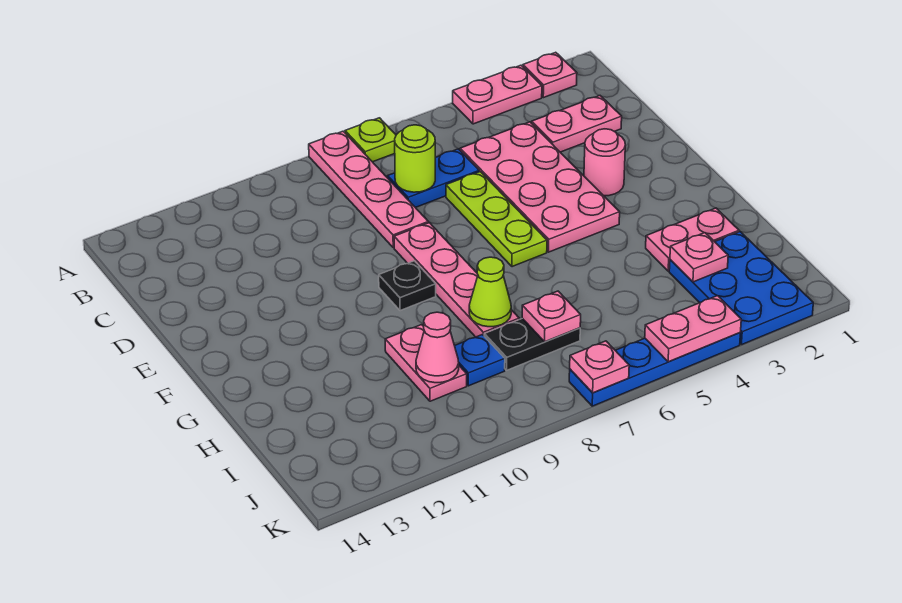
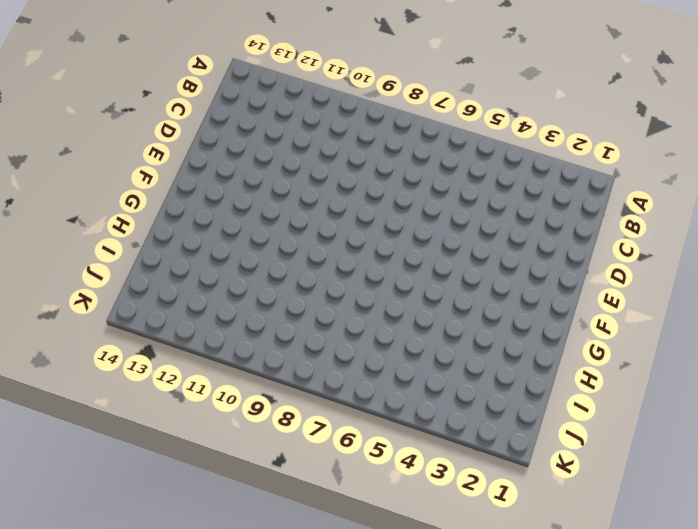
none -> pink 1x1 plate [523,52,577,98]
none -> pink 1x2 plate [453,65,542,124]
none -> lime 1x1 plate [345,118,396,162]

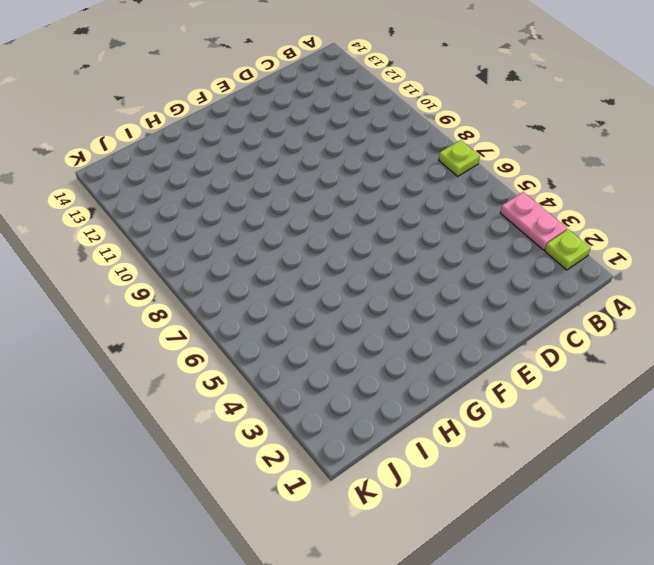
lime 1x1 plate [545,229,591,270] -> pink 1x1 plate [523,52,577,98]
none -> pink 1x4 plate [309,131,428,248]
none -> pink 1x2 plate [532,96,622,152]
none -> pink 2x4 plate [460,122,620,252]

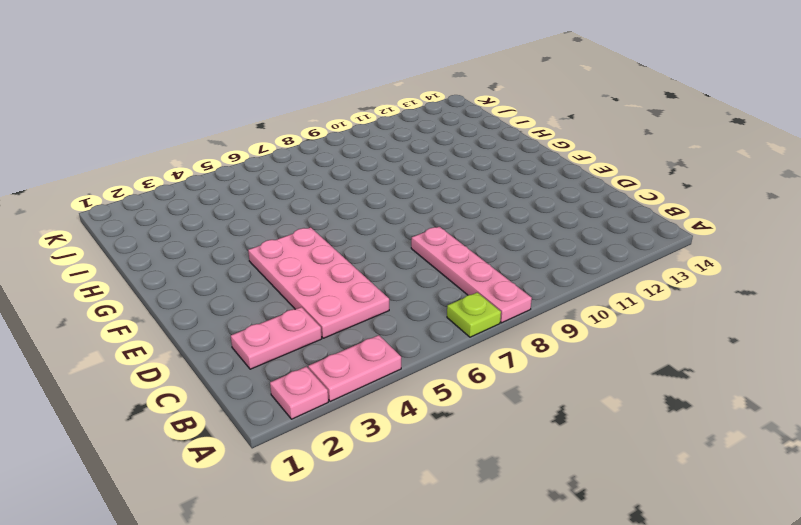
none -> blue 1x2 plate [388,149,479,208]
none -> lime 1x3 plate [446,172,547,267]
none -> pink 1x1 round brick [584,129,625,196]

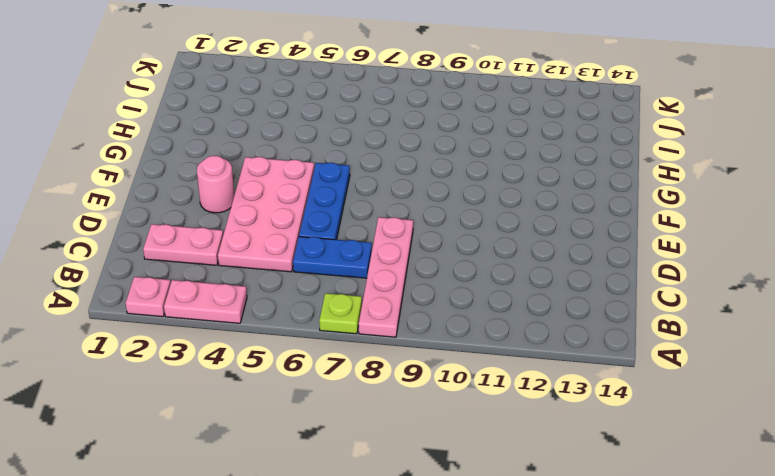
blue 1x3 plate [299,163,350,240] -> lime 1x3 plate [446,172,547,267]
none -> pink 1x4 plate [394,223,519,337]
none -> black 1x1 plate [379,261,436,311]
none -> pink 1x2 plate [646,208,739,271]

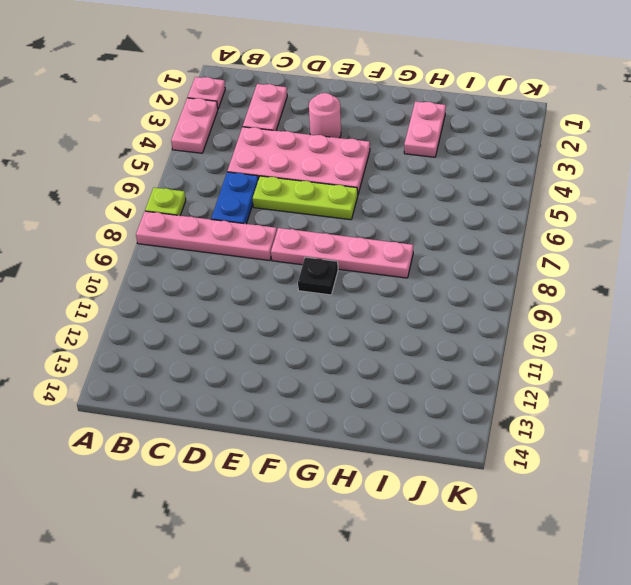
none -> pink 1x2 plate [385,325,467,401]
none -> blue 2x3 plate [669,232,813,344]
none -> black 1x2 plate [484,318,580,370]

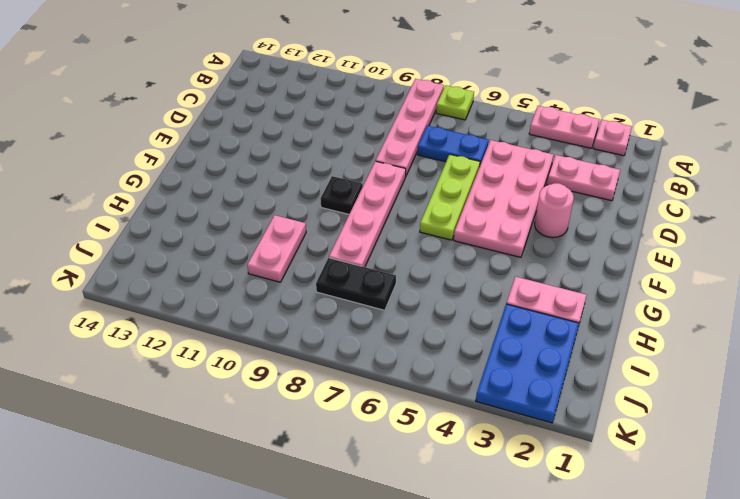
none -> blue 1x1 plate [455,335,505,386]
none -> blue 1x4 plate [569,333,740,406]
none -> lime 1x1 round brick [395,125,435,192]

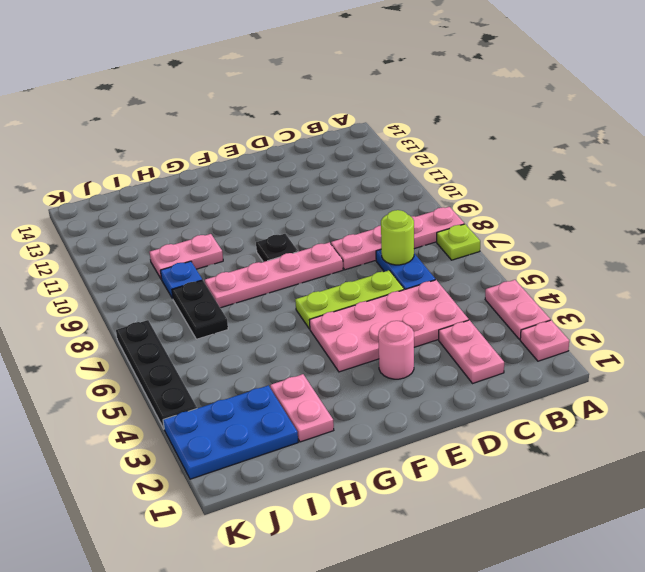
black 1x4 plate [116,320,197,428] -> blue 1x4 plate [569,333,740,406]
none -> lime 1x1 cone [469,257,511,327]
none -> pink 1x1 plate [670,233,728,282]
none -> pink 1x1 plate [522,291,581,342]

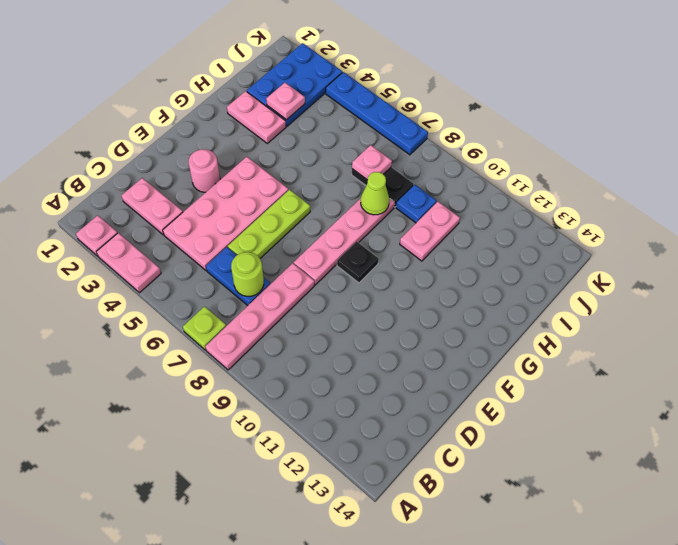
none -> pink 1x1 cone [416,312,459,383]
none -> pink 1x2 plate [645,296,741,362]
none -> pink 1x1 plate [570,341,629,393]

